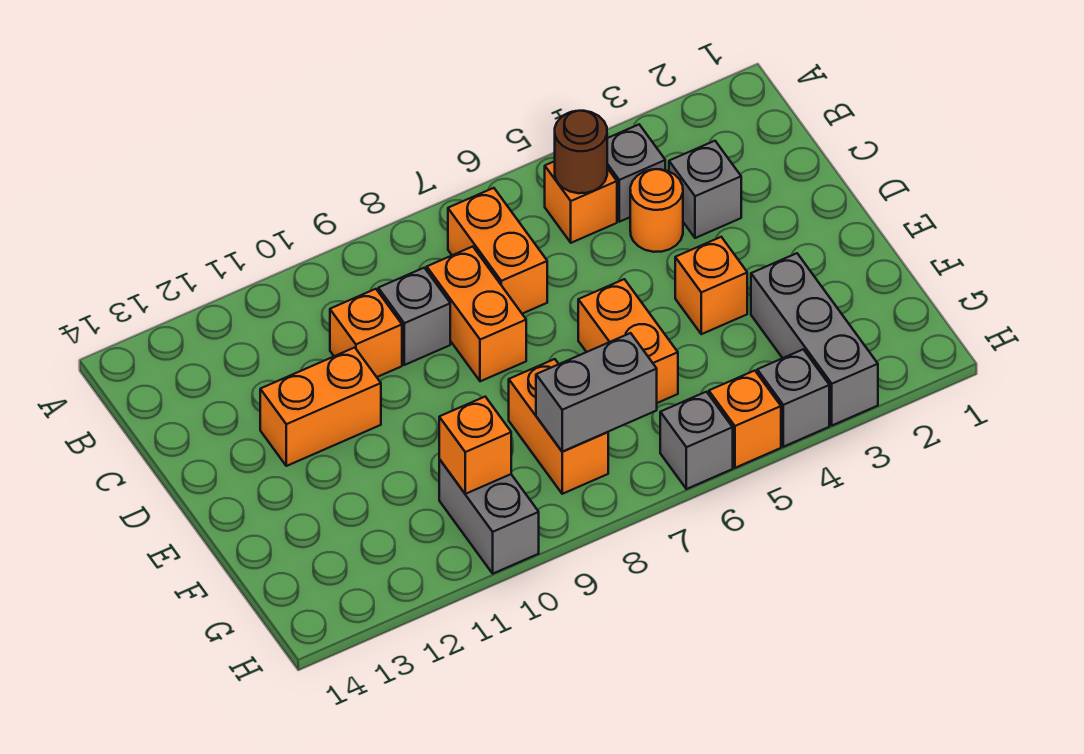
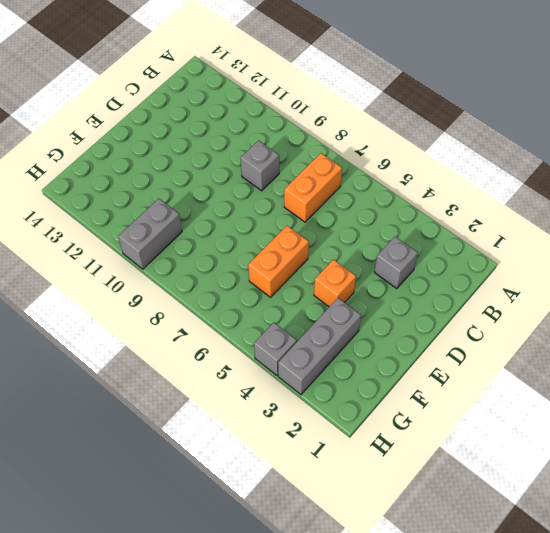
none -> grey 1x1 brick [607,125,665,222]
none -> orange 1x1 brick [545,161,617,243]
none -> orange 1x1 round brick [630,169,683,252]

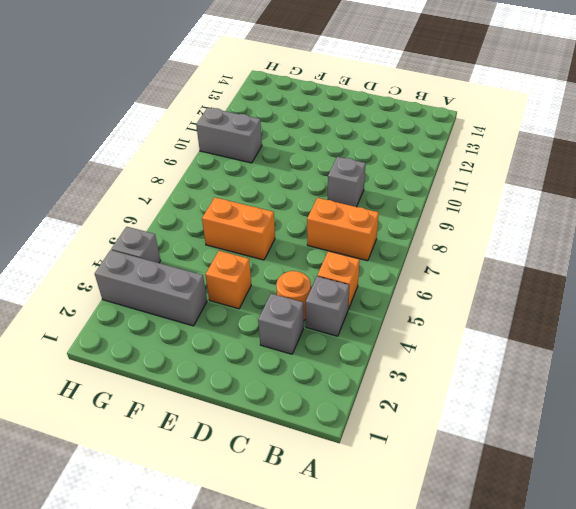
none -> orange 1x2 brick [427,247,526,381]
none -> orange 1x1 brick [330,289,402,377]
none -> orange 1x2 brick [260,348,381,466]

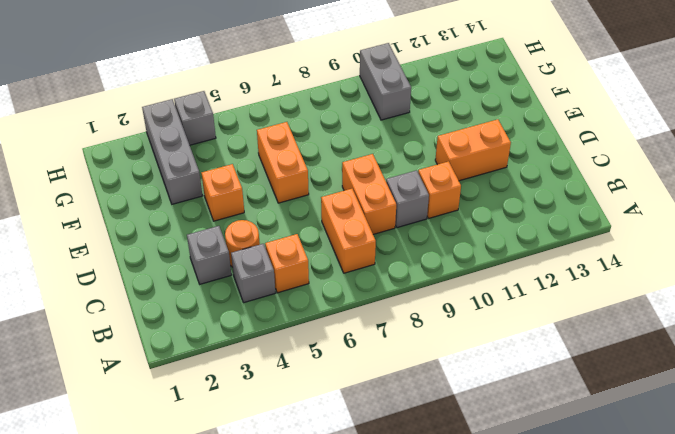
none -> orange 1x2 brick [509,359,608,494]
none -> orange 1x1 brick [709,371,781,468]
none -> grey 1x1 brick [660,392,733,489]

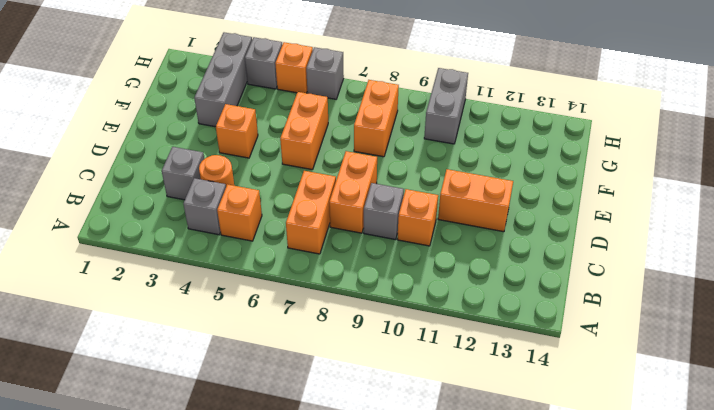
none -> brown 1x1 round brick [555,111,607,193]
none -> grey 1x2 brick [536,333,657,451]
none -> orange 1x1 brick [439,397,511,494]

